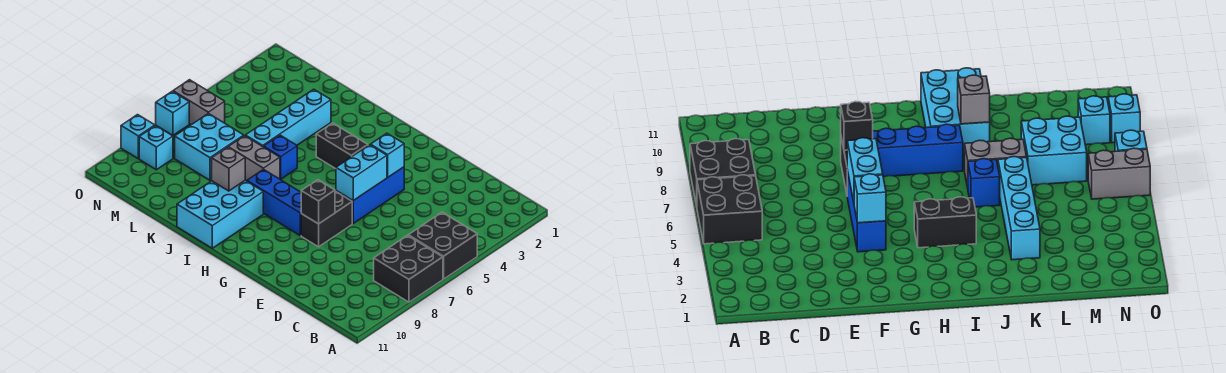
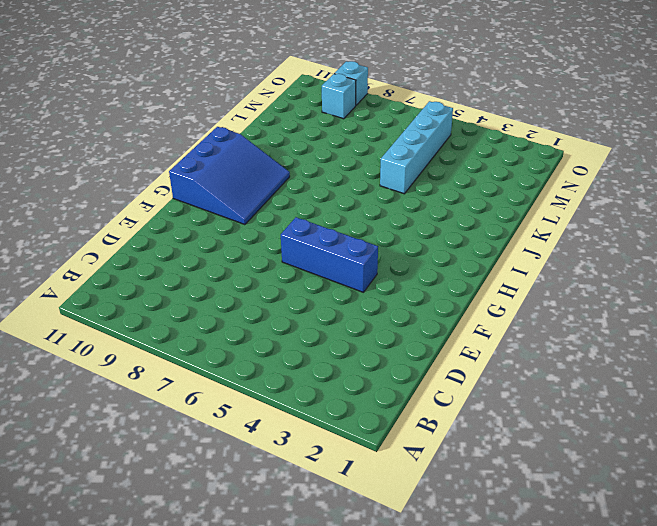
blue 3x3 slope [169,127,290,225] -> cyan 2x3 brick [177,180,263,248]
cyan 1x4 brick [380,101,453,194] -> cyan 1x4 brick turned to [245,89,331,147]
none -> black 2x2 brick [408,212,477,279]
none -> black 2x2 brick [374,236,443,302]
none -> black 1x2 brick [301,191,352,247]

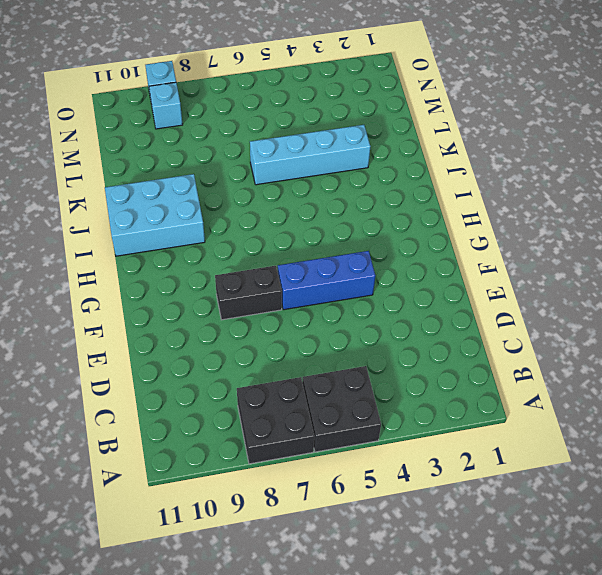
none -> blue 1x3 brick [247,169,302,236]
none -> black 1x2 brick [316,123,368,169]
none -> blue 1x1 brick [264,135,297,179]

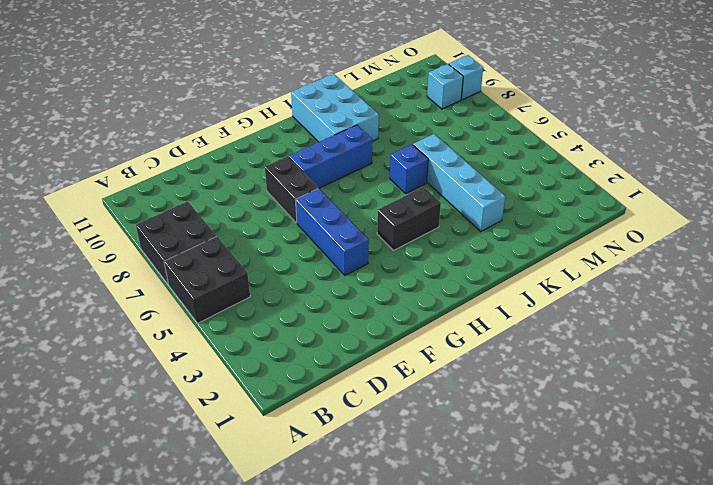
none -> grey 1x2 brick [228,136,280,181]
none -> cyan 2x2 brick [175,113,244,180]
none -> grey 1x2 brick [173,80,225,125]

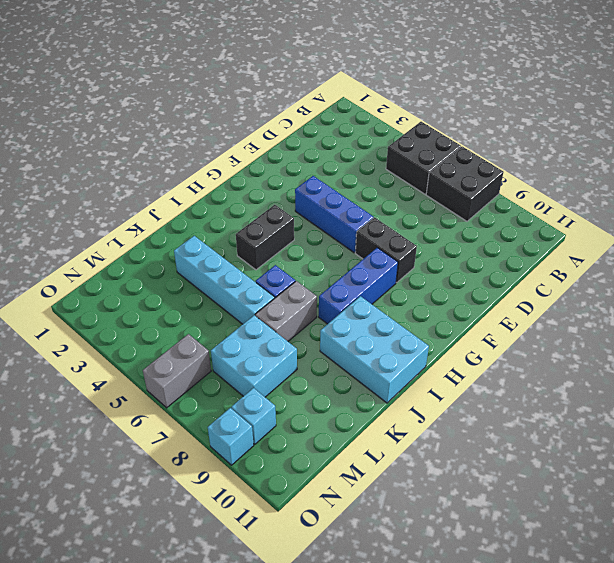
none -> cyan 1x1 brick [156,91,189,135]
none -> cyan 1x1 brick [371,133,404,177]
none -> cyan 1x2 brick [336,145,387,201]

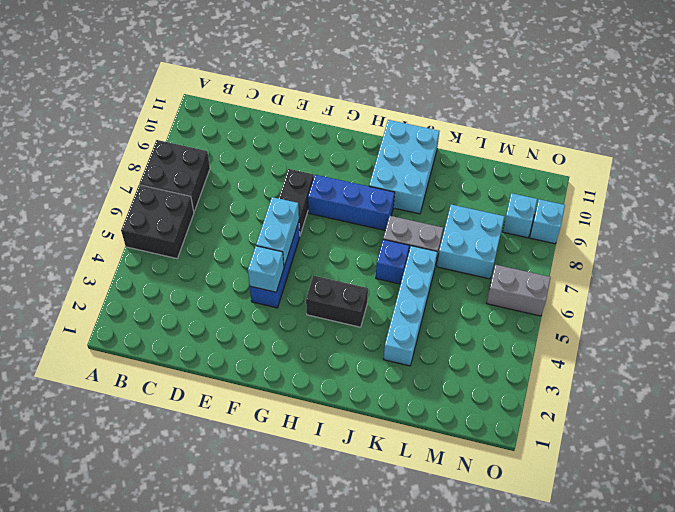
none -> cyan 1x1 brick [156,91,189,135]
none -> black 1x1 brick [301,180,335,224]
none -> grey 1x1 brick [212,147,245,191]

